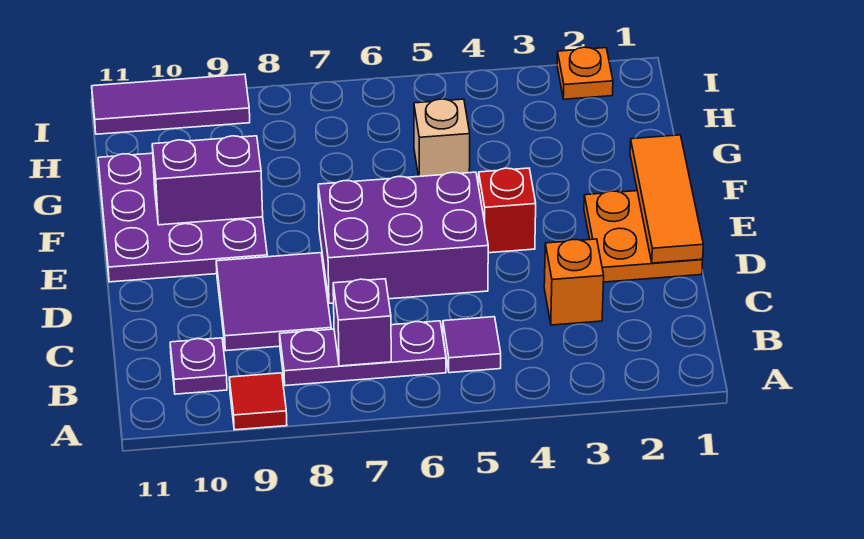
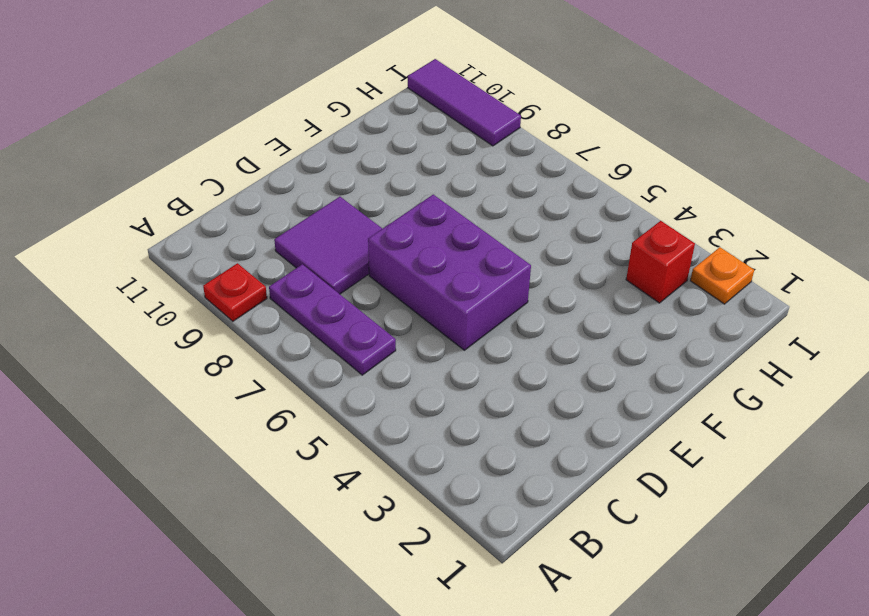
red 1x1 plate [203,263,267,321] -> red 1x1 tile [229,373,287,430]
red 1x1 brick [626,221,695,303] -> red 1x1 brick moved to [479,168,536,253]
none -> purple 1x1 tile [443,317,501,373]
none -> purple 1x1 plate [170,338,227,394]
none -> orange 1x1 brick [544,239,604,325]

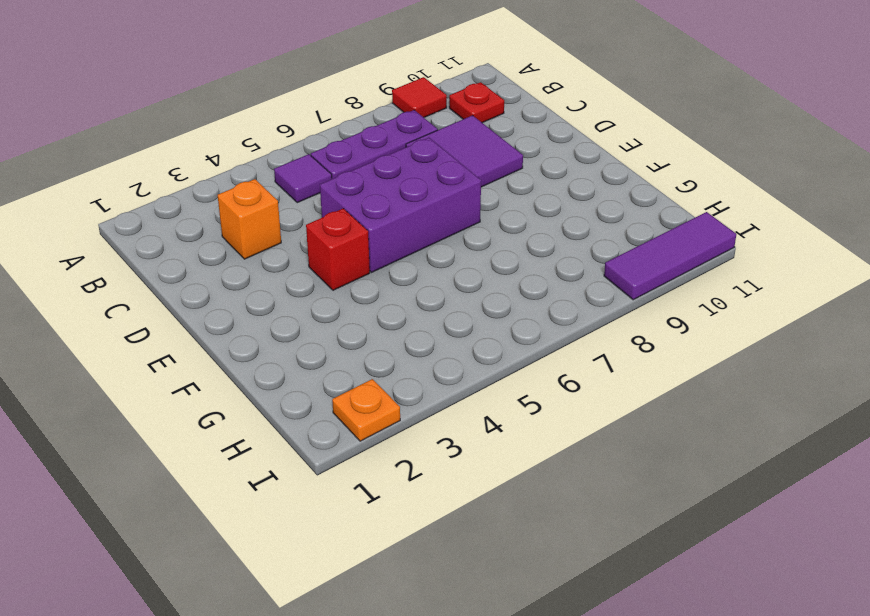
red 1x1 plate [449,82,504,123] -> purple 1x1 plate [170,338,227,394]
none -> orange 2x2 plate [584,191,703,282]
none -> purple 3x3 plate [98,153,267,282]
none -> tan 1x1 brick [414,99,470,177]

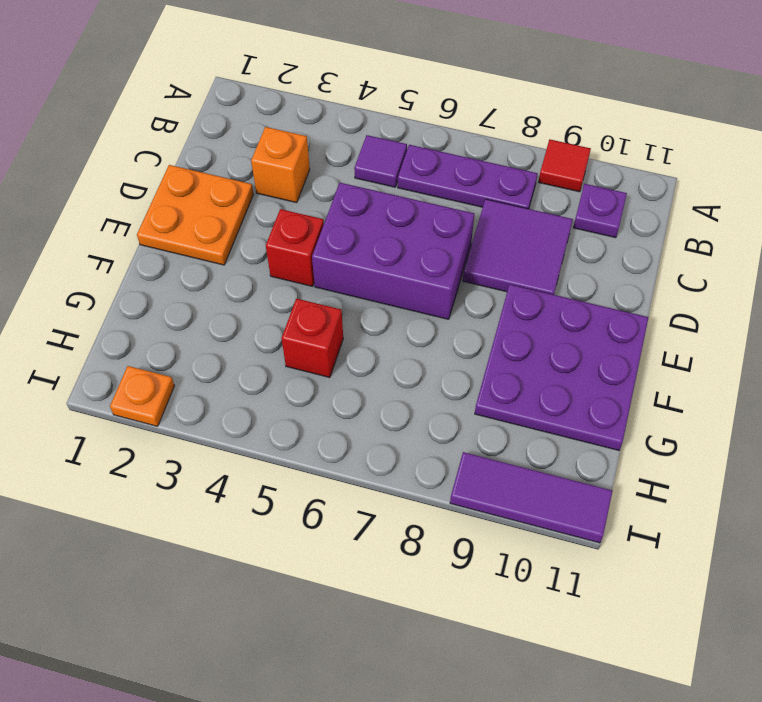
red 1x1 brick [282,299,343,378] -> tan 1x1 brick [414,99,470,177]
none -> purple 1x1 brick [333,279,391,366]
none -> orange 1x3 tile [630,135,703,263]
none -> purple 1x2 brick [152,136,263,225]

